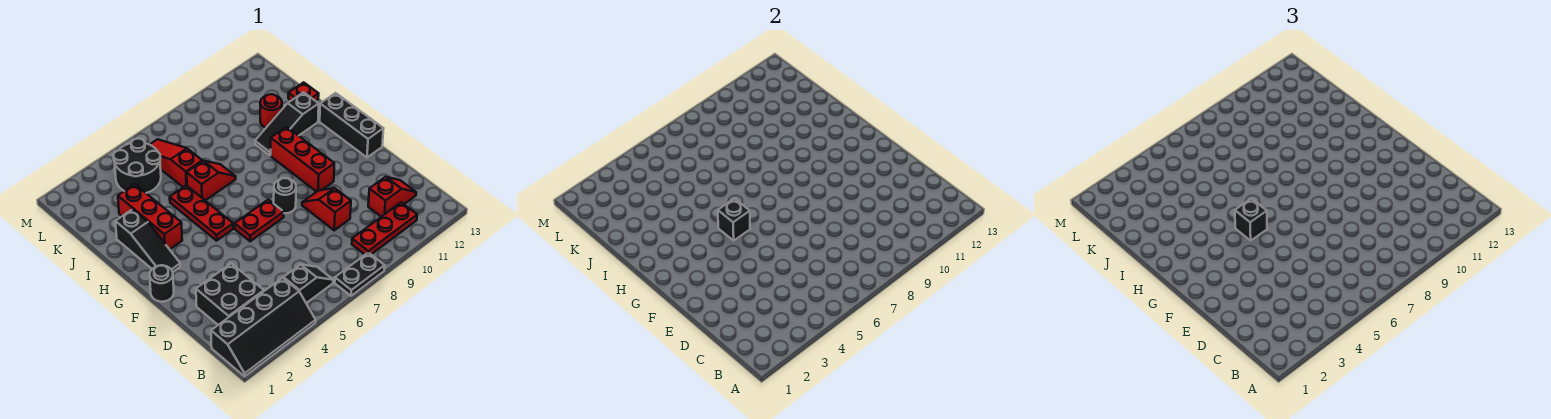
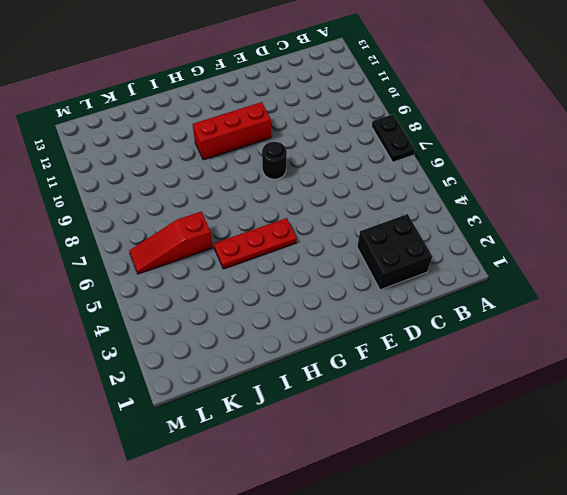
none -> black 2x4 slope [211,278,316,376]
none -> black 1x2 slope [283,264,333,303]
none -> red 1x3 plate [352,203,417,254]

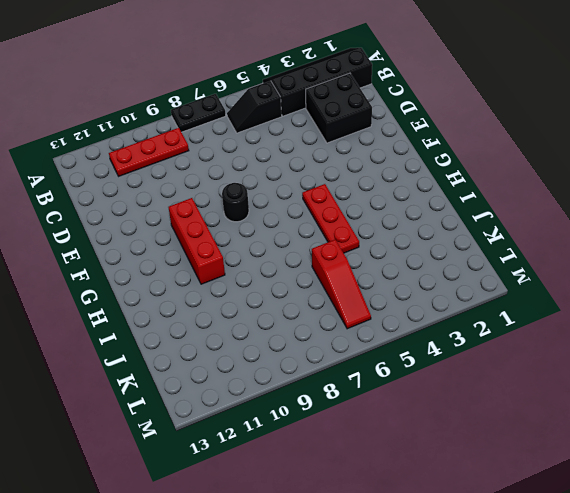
none -> red 1x2 slope [368,177,416,217]
none -> red 1x2 slope [302,188,351,230]
none -> black 1x1 round brick [150,265,174,302]

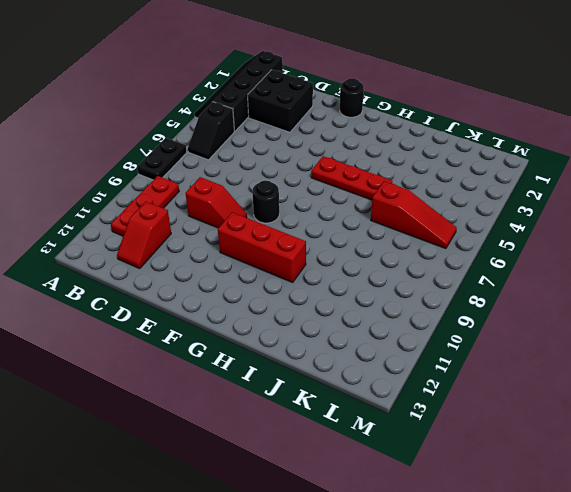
none -> red 1x2 plate [235,200,284,241]
none -> black 1x3 brick [320,93,384,157]
none -> black 1x3 slope [115,209,180,272]

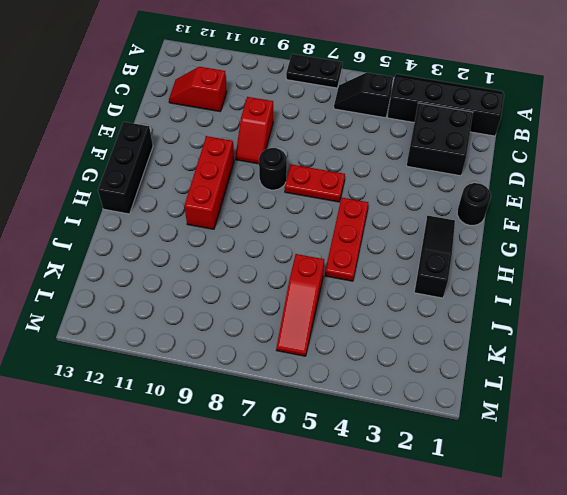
none -> red 1x3 plate [352,203,417,254]
none -> red 1x3 brick [118,184,182,249]
none -> red 1x2 slope [187,161,236,201]

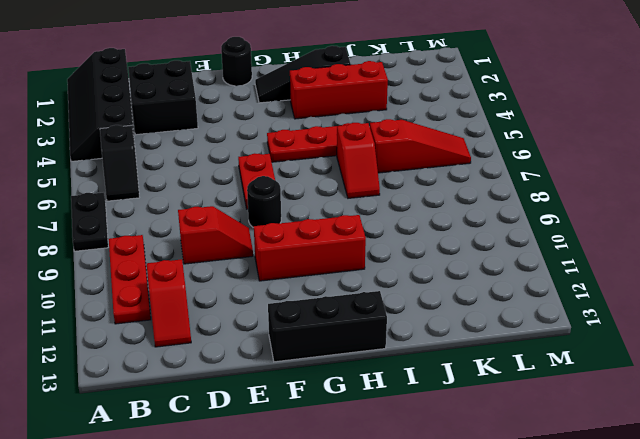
none -> black 1x3 slope [255,92,319,155]
none -> red 1x1 round brick [260,94,282,128]
none -> red 1x1 plate [288,82,319,101]

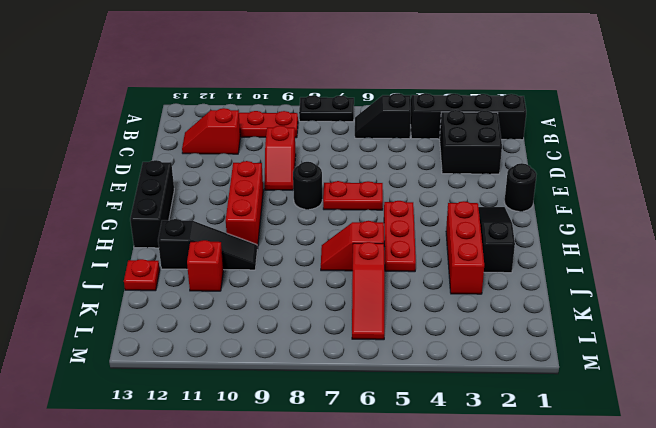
red 1x1 brick [187,240,223,291] -> red 1x1 round brick [260,94,282,128]
none -> black 2x2 round brick [114,139,161,193]
none -> black 1x1 brick [718,199,750,241]
none -> black 1x1 brick [1235,199,1267,241]

